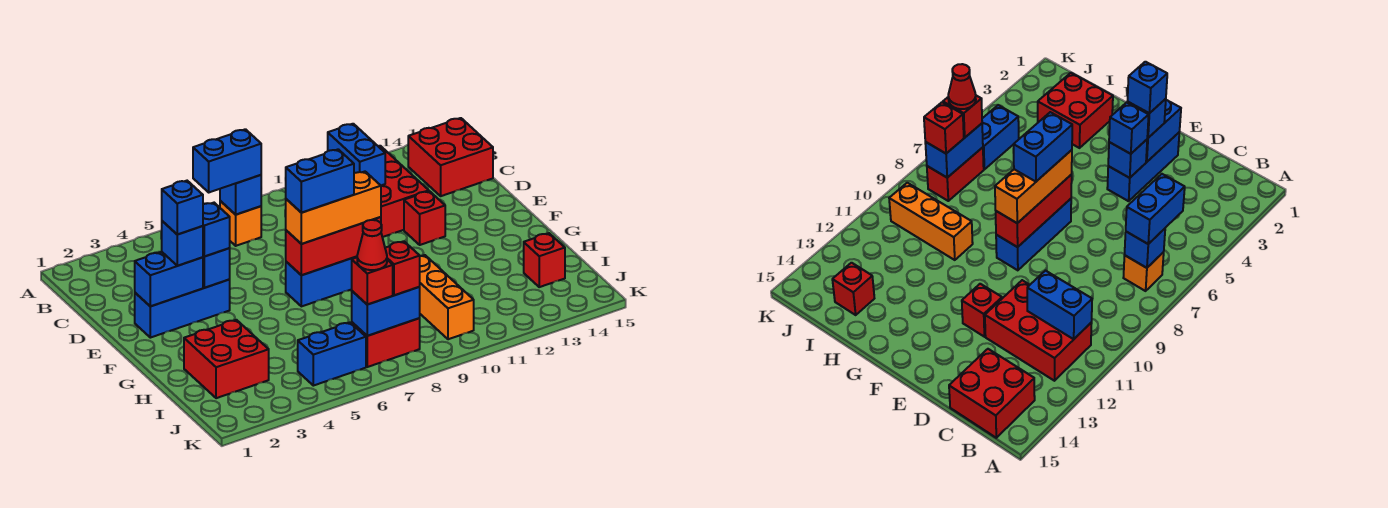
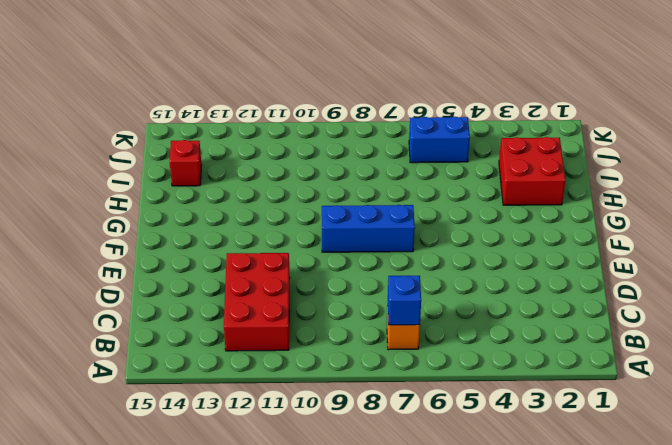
none -> red 2x2 brick [408,118,493,196]
none -> blue 1x3 brick [135,280,230,338]
none -> red 1x1 brick [404,191,445,245]

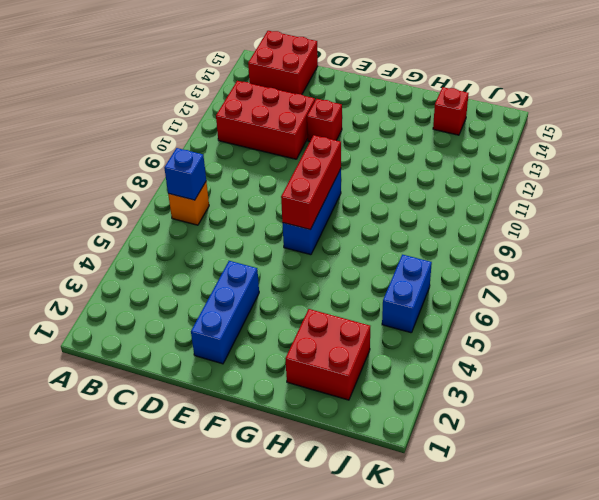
none -> orange 1x3 brick [420,255,474,339]
none -> red 1x2 brick [352,318,420,367]
none -> blue 1x2 brick [328,124,385,185]

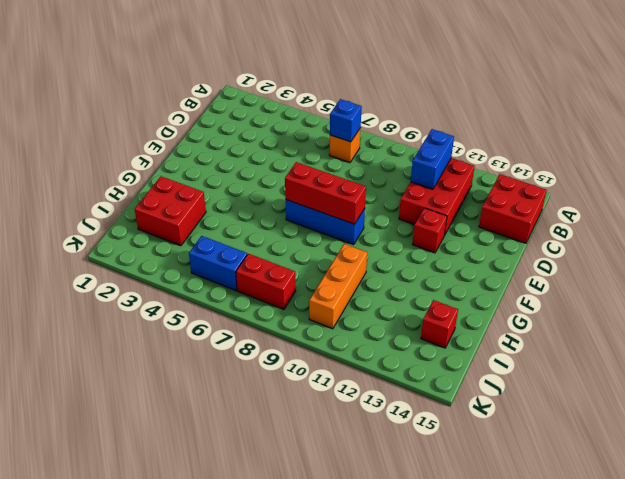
none -> blue 1x3 brick [135,280,230,338]
none -> blue 1x2 brick [135,252,203,306]
none -> blue 1x1 brick [203,248,230,288]

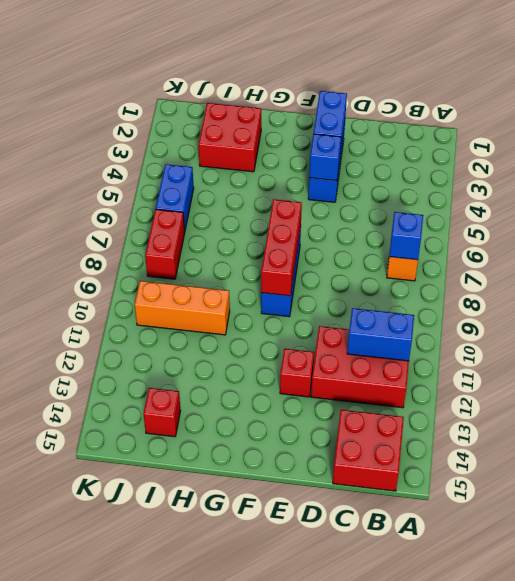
none -> blue 1x2 brick [352,287,420,336]
none -> blue 1x2 brick [193,129,261,192]
none -> blue 1x1 brick [162,221,203,266]

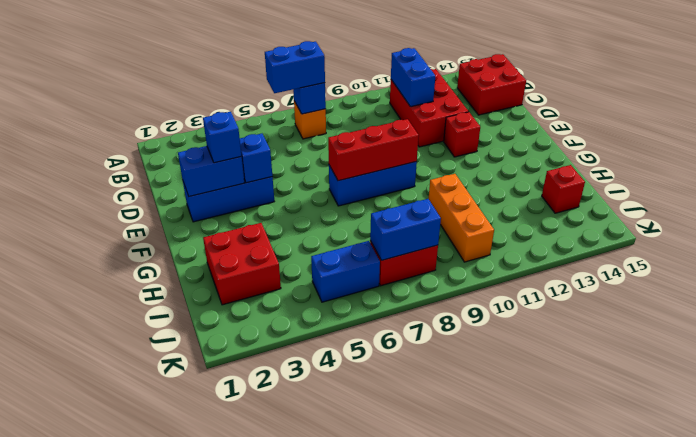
none -> blue 1x1 brick [203,203,230,257]
none -> orange 1x3 brick [286,172,381,244]
none -> red 1x1 brick [352,258,393,305]

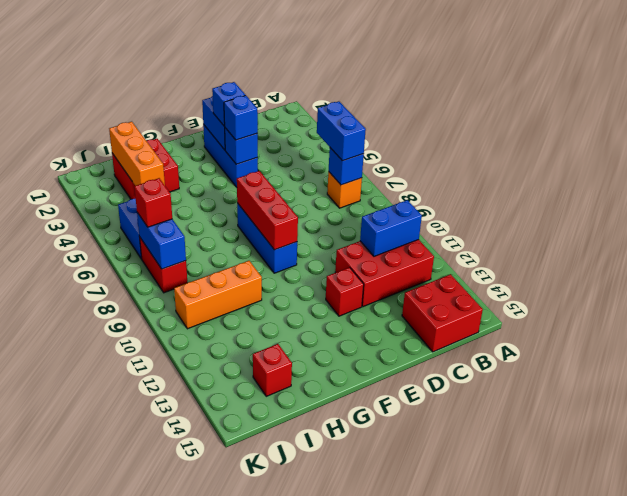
orange 1x3 brick [109,122,165,186] -> orange 1x3 brick moved to [286,172,381,244]
none -> red 1x1 brick [385,241,420,295]
none -> blue 1x1 brick [162,181,203,234]
none -> blue 1x2 brick [286,149,354,213]

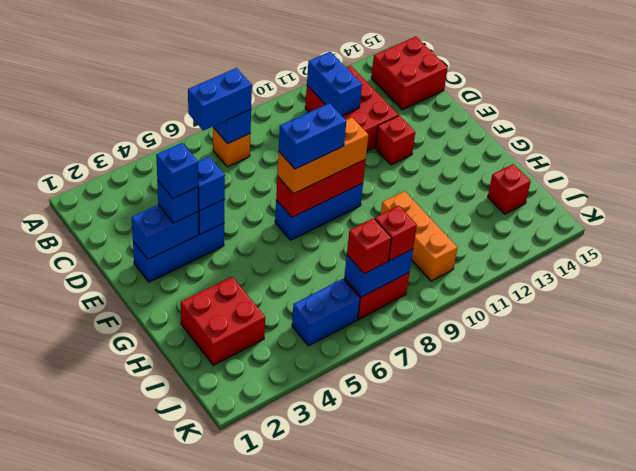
none -> red 1x1 cone [357,220,387,270]

